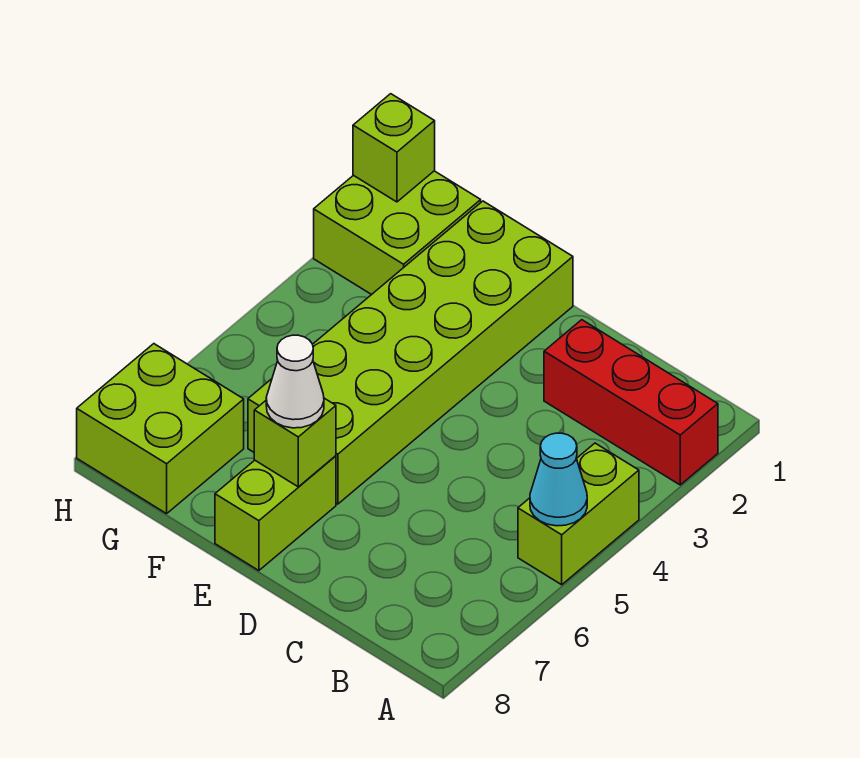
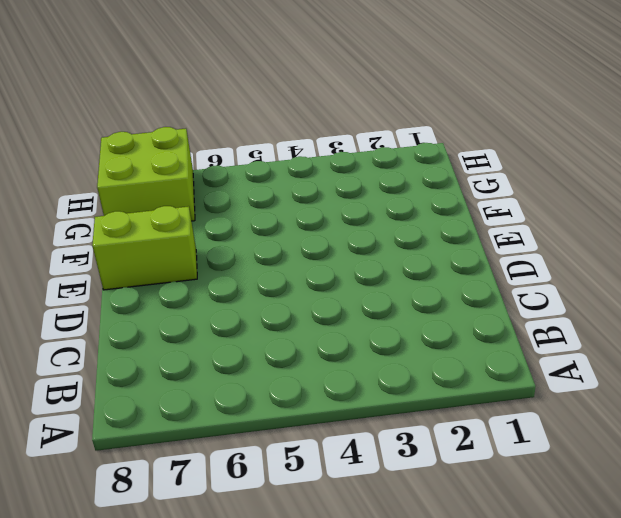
none -> red 1x3 brick [544,320,718,485]
none -> lime 1x2 brick [518,443,639,585]

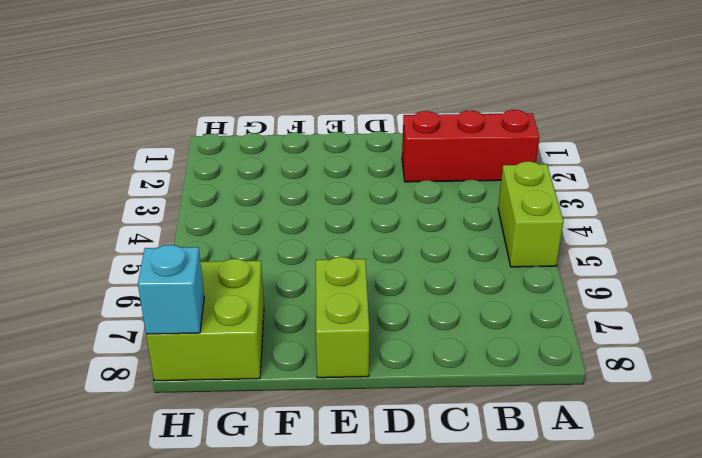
cyan 1x1 brick [138,245,204,334] -> none
none -> lime 2x6 brick [248,201,573,504]
none -> lime 2x2 brick [314,171,481,295]

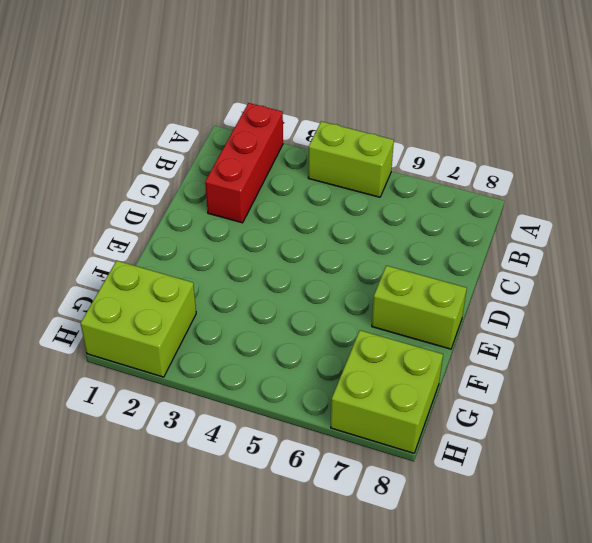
none -> lime 2x6 brick [248,201,573,504]
none -> cyan 1x1 cone [530,433,587,526]

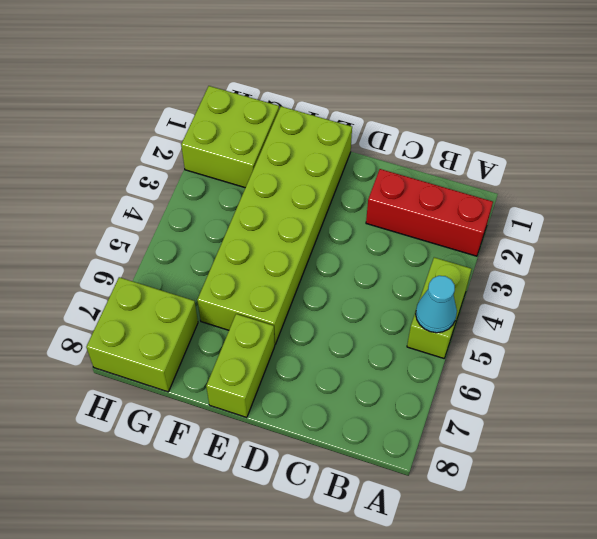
none -> lime 1x1 brick [254,398,336,487]
none -> lime 1x1 brick [353,94,435,202]

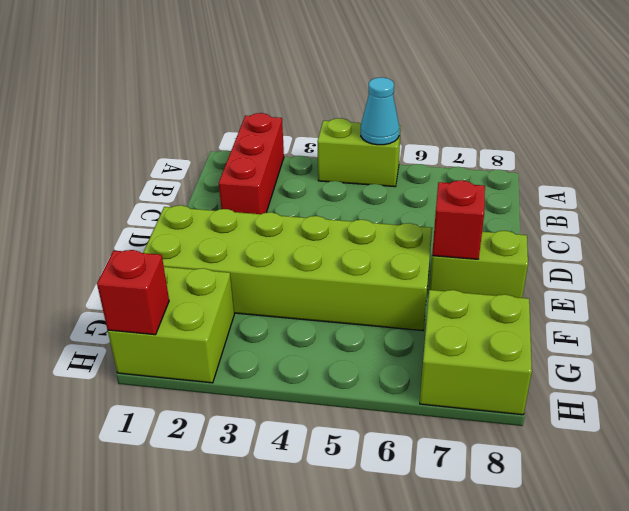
red 1x1 brick [432,180,485,259] -> lime 1x1 brick [254,398,336,487]
red 1x1 brick [97,250,169,335] -> lime 1x1 brick [353,94,435,202]
none -> white 1x1 cone [266,335,324,428]

